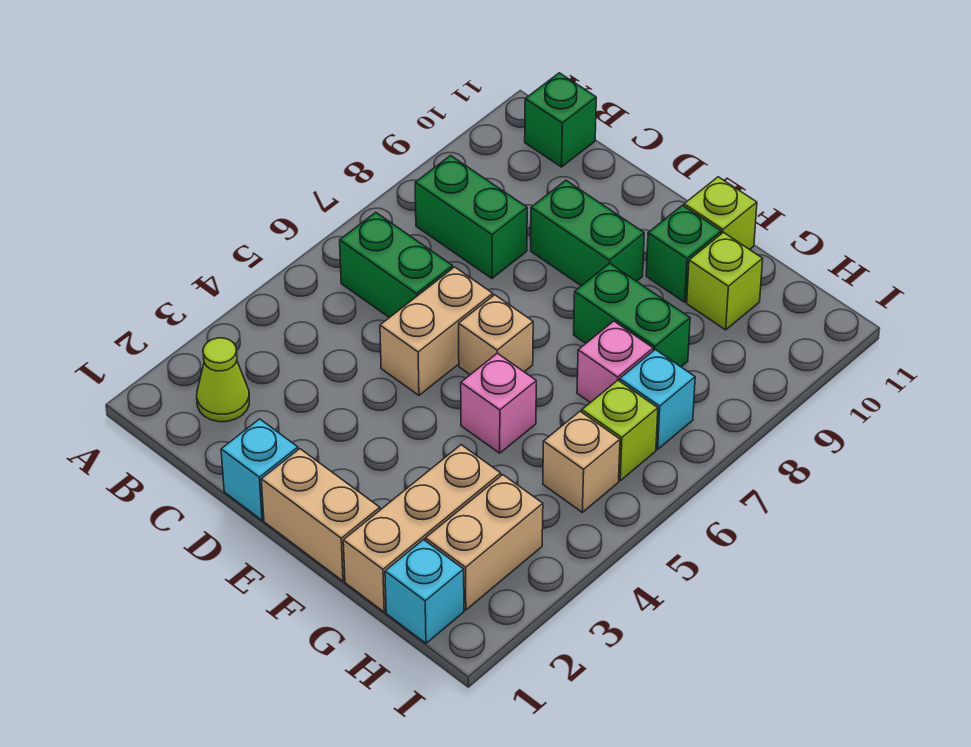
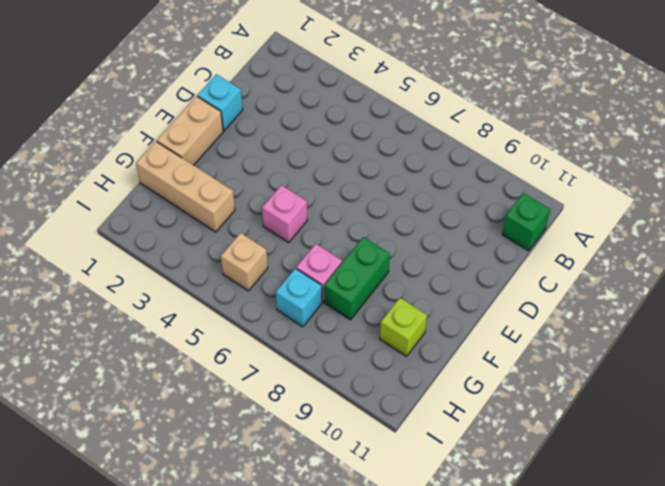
none -> lime 1x1 cone [197,338,249,422]
none -> green 1x2 brick [340,212,453,318]
none -> green 1x2 brick [415,156,527,278]

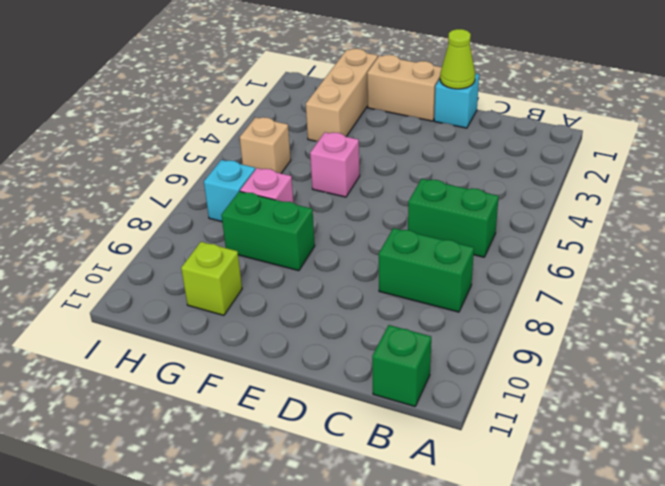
lime 1x1 cone [440,29,475,89] -> lime 1x1 cone moved to [197,338,249,422]
none -> tan 1x2 brick [380,267,493,395]
none -> green 1x2 brick [531,180,644,286]
none -> tan 1x1 brick [459,295,533,375]

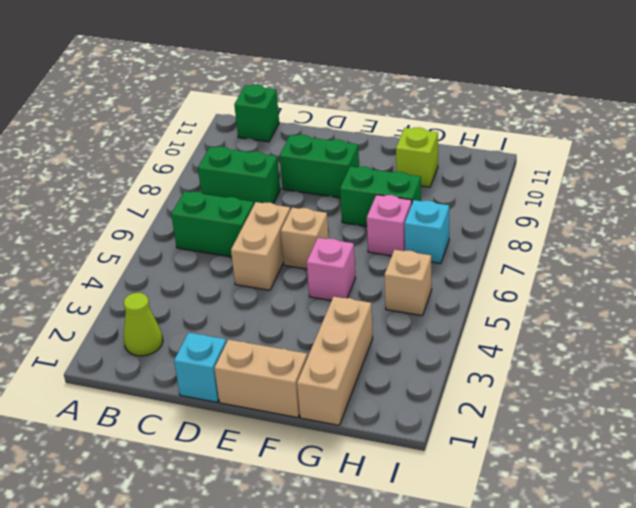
none -> green 1x1 brick [646,205,721,302]
none -> lime 1x1 brick [684,177,757,250]
none -> cyan 1x1 brick [385,540,464,643]

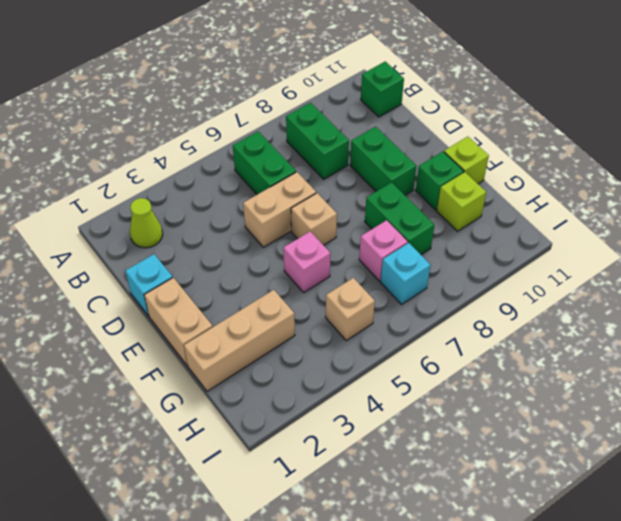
none -> cyan 1x1 brick [385,540,464,643]
none -> tan 1x2 brick [425,475,543,610]
none -> lime 1x1 brick [582,380,658,481]

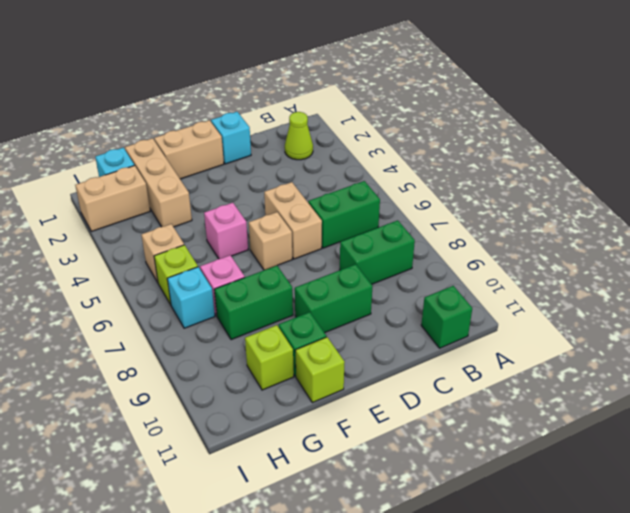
tan 1x2 brick [75,165,150,231] -> tan 1x2 brick turned to [425,475,543,610]

